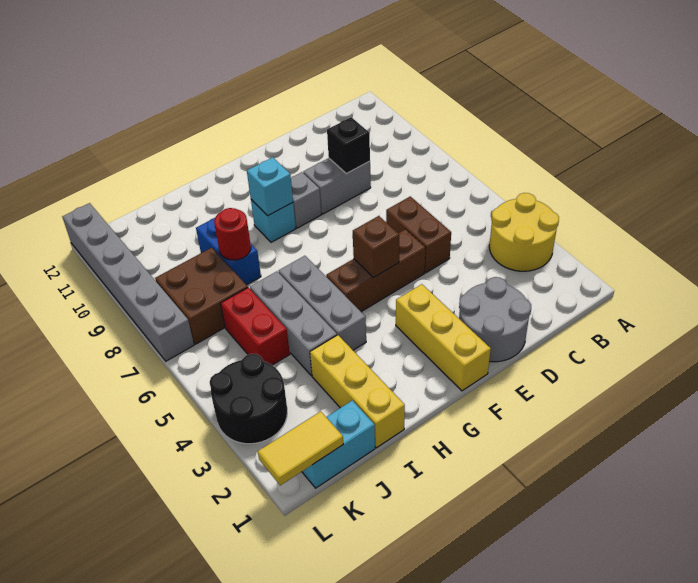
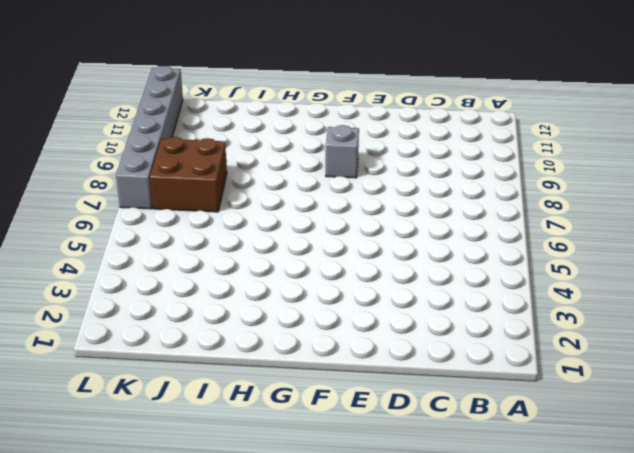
none -> yellow 2x2 round brick [489,193,559,271]
none -> grey 2x2 round brick [459,277,531,362]
none -> brown 1x2 brick [386,196,451,273]

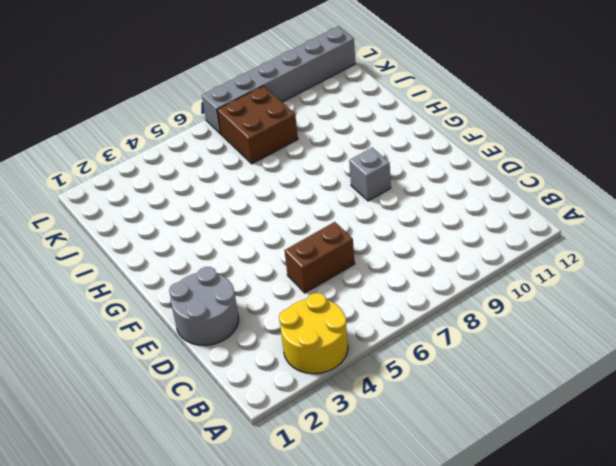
none -> grey 1x2 brick [303,158,371,214]
none -> brown 1x3 brick [326,229,426,312]
none -> yellow 1x3 brick [396,284,491,391]

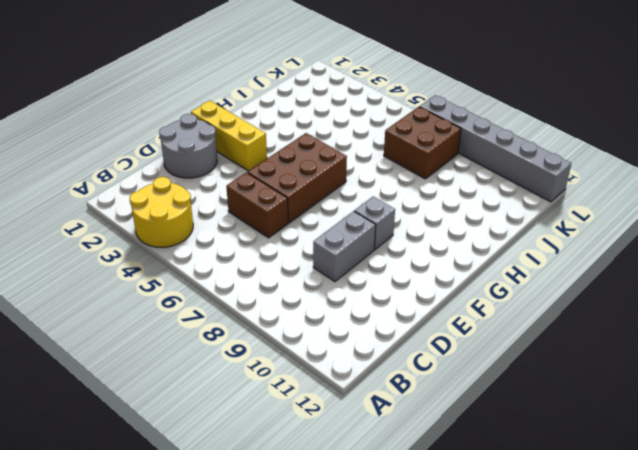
brown 2x3 brick [248,133,347,223] -> brown 1x3 brick [326,229,426,312]
none -> cyan 1x1 brick [251,199,296,242]
none -> grey 1x3 brick [279,256,366,350]
none -> yellow 1x3 brick [310,335,405,448]

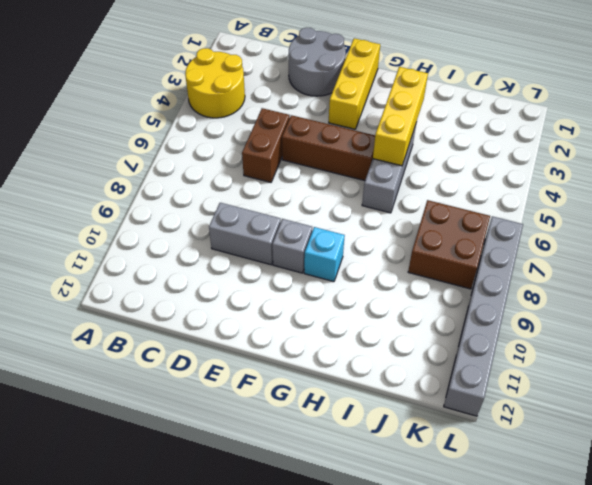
yellow 1x3 brick [373,67,428,166] -> yellow 1x3 brick moved to [310,335,405,448]
none -> grey 1x3 brick [250,271,337,376]
none -> blue 1x2 brick [196,218,261,285]
none -> cyan 1x2 brick [302,400,375,488]

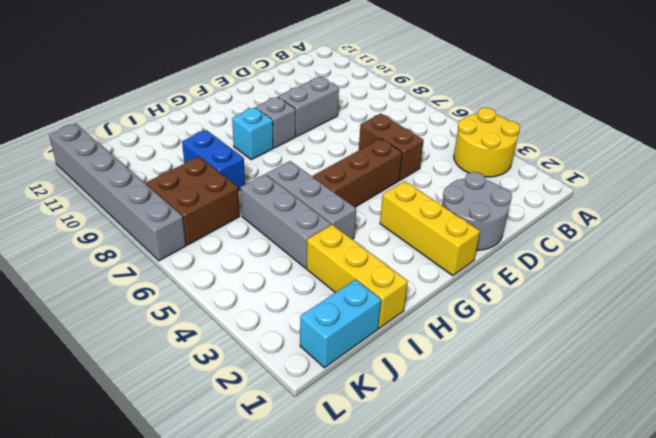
none -> red 1x2 brick [221,287,290,365]
none -> black 2x2 round brick [210,354,287,444]
none -> black 1x1 brick [327,117,370,174]

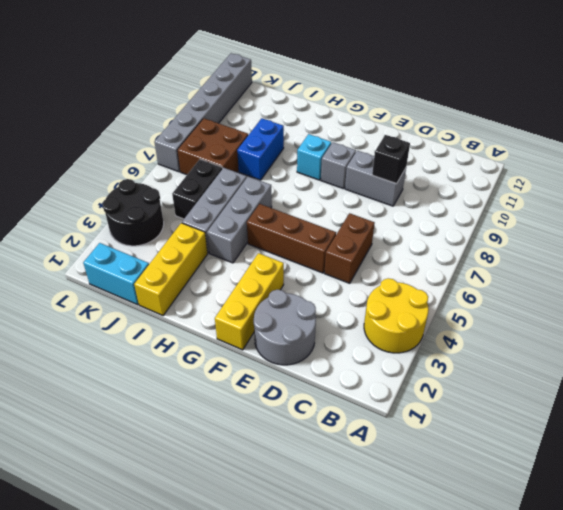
black 1x2 brick [172,159,223,219] -> red 1x2 brick [221,287,290,365]
none -> brown 1x1 brick [353,216,399,277]
none -> cyan 1x1 brick [247,157,293,216]
none -> red 1x1 round brick [214,208,251,260]

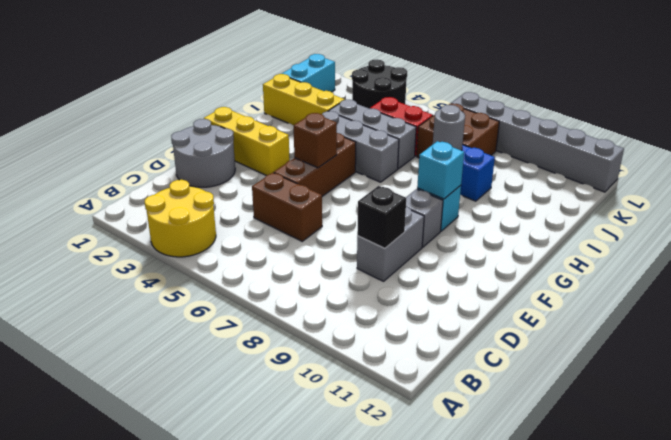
grey 1x1 round brick [433,105,465,151] -> red 1x1 round brick [214,208,251,260]
none -> yellow 1x2 tile [258,411,343,486]

